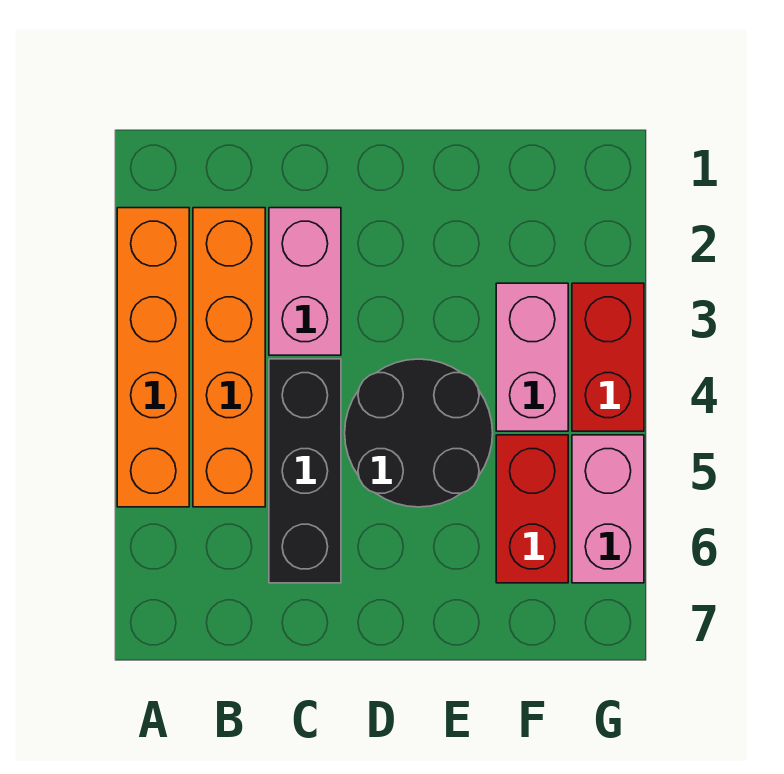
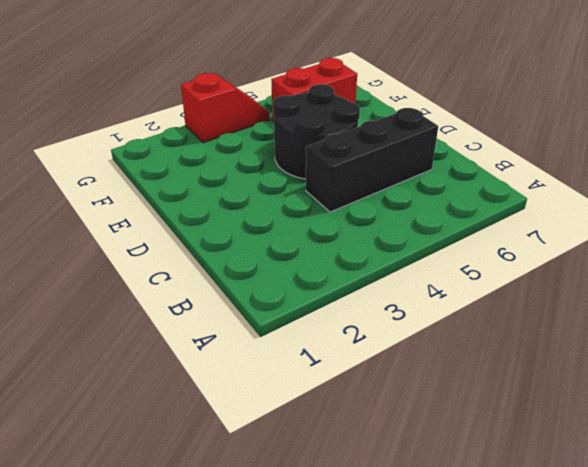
red 1x2 slope [181,73,270,143] -> red 1x2 brick [572,283,644,431]
none -> orange 1x4 brick [117,208,189,507]
none -> orange 1x4 brick [193,208,265,507]

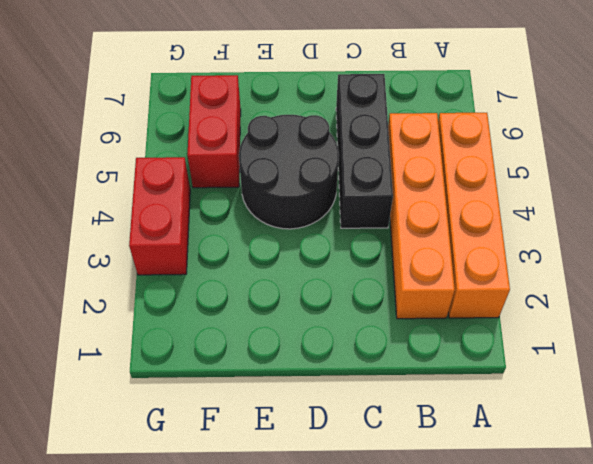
none -> pink 1x2 brick [269,208,341,355]
none -> pink 1x2 brick [496,283,568,431]

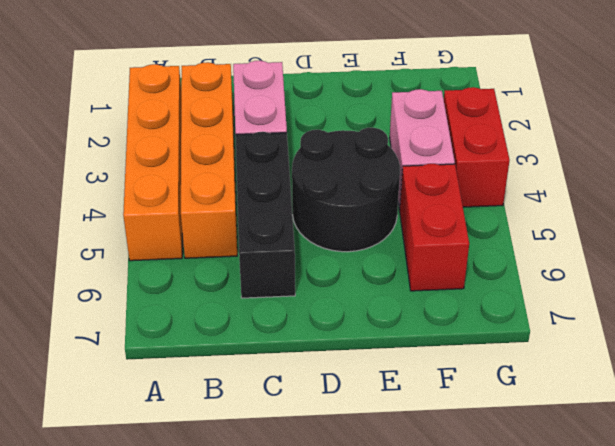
none -> pink 1x2 brick [572,435,644,583]

